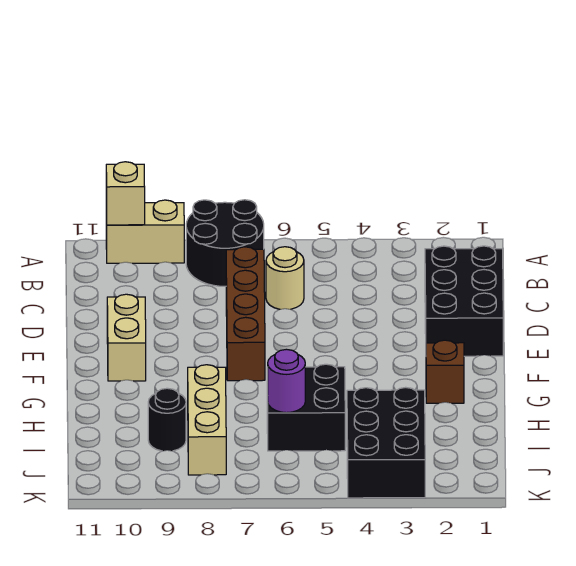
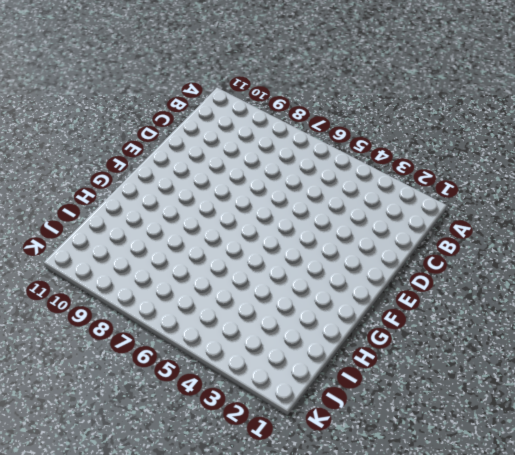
none -> black 2x2 round brick [186,200,264,286]
none -> tan 1x2 brick [106,200,184,263]
none -> black 2x3 brick [425,246,503,356]

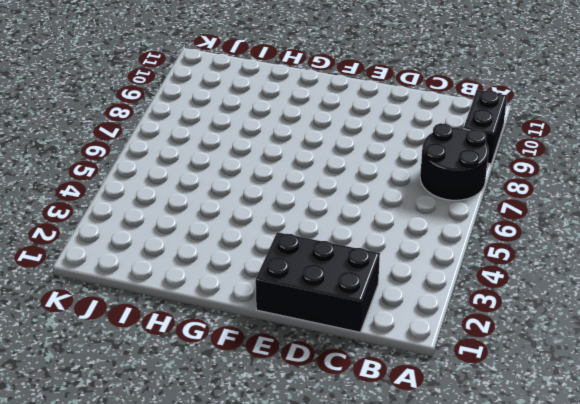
black 1x2 brick [463,90,507,164] -> tan 1x2 brick [106,200,184,263]
none -> tan 1x1 round brick [266,247,304,309]
none -> brown 1x4 brick [226,247,265,381]
none -> tan 1x2 brick [107,294,146,381]

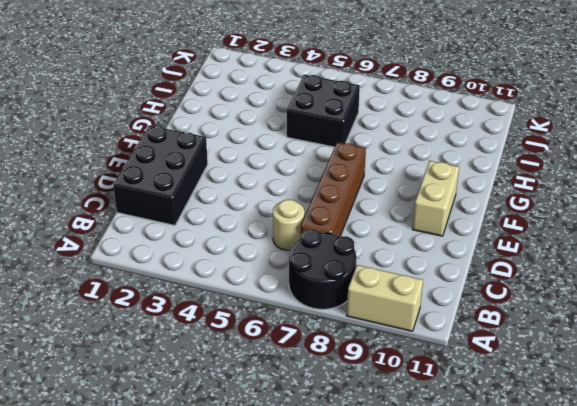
none -> brown 1x1 brick [426,340,464,403]
none -> tan 1x3 brick [188,365,226,475]
none -> black 2x3 brick [347,387,425,498]

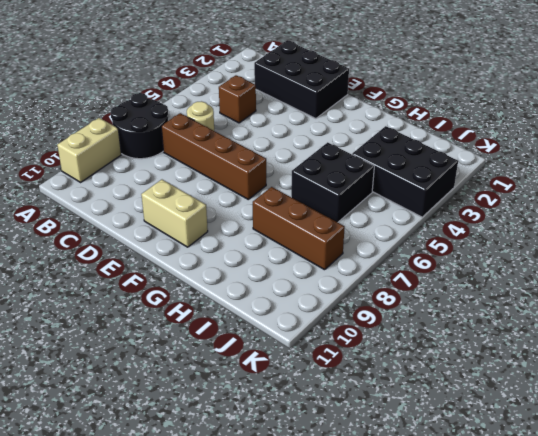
brown 1x1 brick [219,75,256,123] -> brown 1x1 brick moved to [426,340,464,403]
brown 1x3 brick [253,187,345,270] -> tan 1x3 brick [188,365,226,475]
none -> black 1x1 round brick [148,388,186,451]
none -> tan 1x1 brick [106,162,145,225]
none -> purple 1x1 round brick [267,349,305,413]

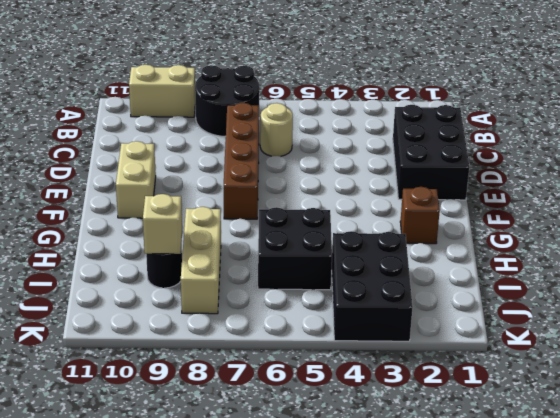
tan 1x1 brick [143,194,182,254] -> tan 1x1 brick moved to [106,162,145,225]
none -> purple 1x1 round brick [267,349,305,413]

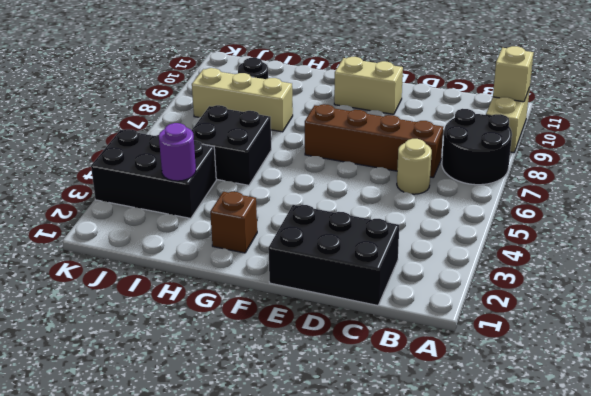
purple 1x1 round brick [159,123,196,181] -> purple 1x1 round brick moved to [267,349,305,413]

